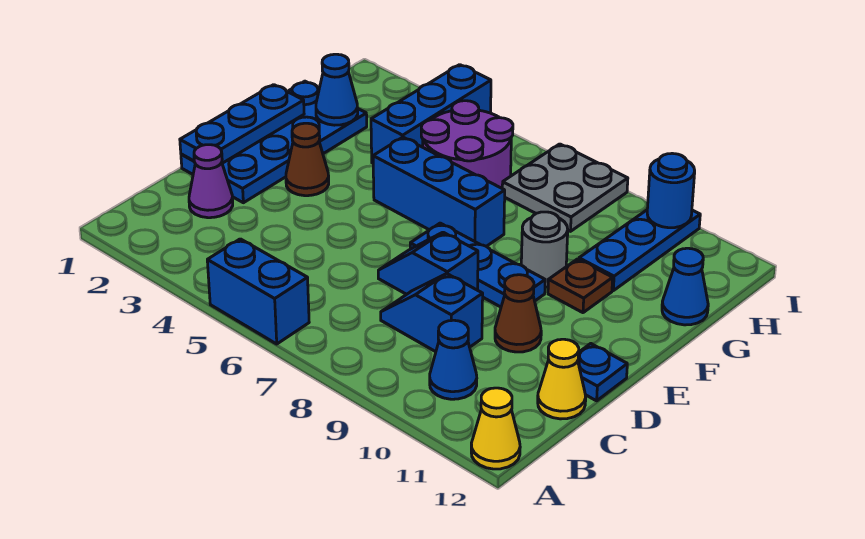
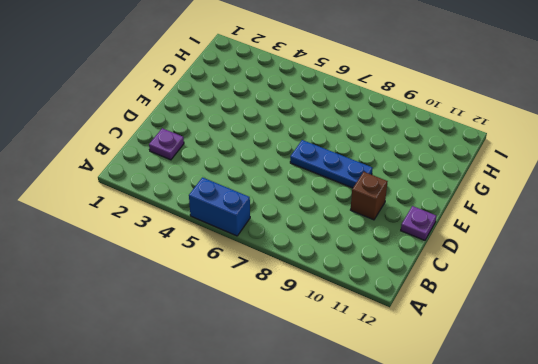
purple 1x1 plate [149,128,184,160] -> purple 1x1 cone [189,145,233,218]
brown 1x1 brick [351,172,388,220] -> brown 1x1 cone [495,275,541,352]
purple 1x1 plate [401,206,436,240] -> blue 1x1 plate [578,344,627,401]
none -> yellow 1x1 cone [471,388,520,469]
none -> blue 1x1 cone [430,320,477,399]
none -> blue 1x2 slope [381,274,483,352]

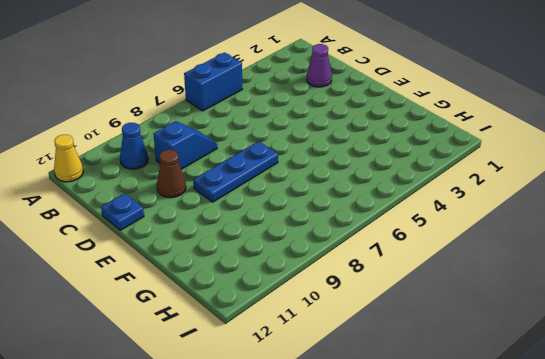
none -> yellow 1x1 cone [538,339,586,419]
none -> blue 2x4 plate [181,81,367,203]
none -> blue 1x2 slope [378,232,478,294]

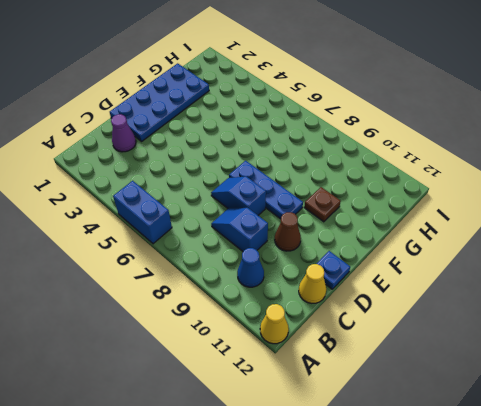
none -> brown 1x1 cone [286,123,329,196]
none -> blue 1x3 brick [373,137,505,246]
none -> grey 1x1 round brick [521,212,568,287]

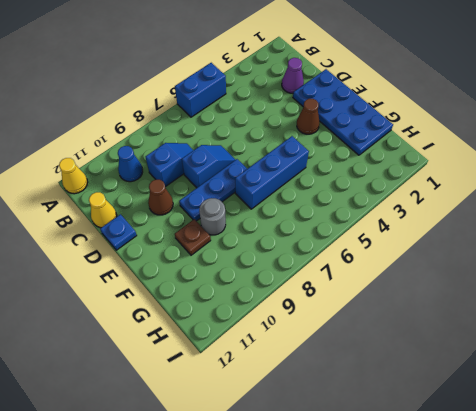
none -> blue 1x3 brick [371,65,491,163]
none -> purple 2x2 round brick [421,101,513,188]
none -> blue 1x3 plate [579,210,700,291]

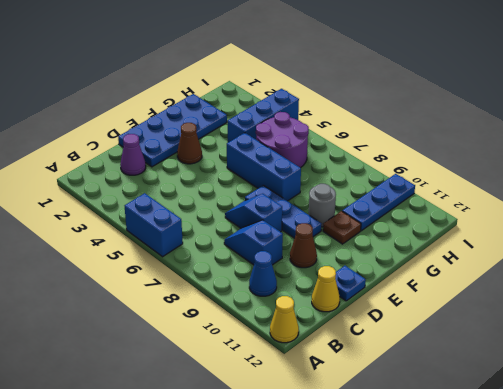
none -> blue 1x1 cone [662,248,708,325]
none -> grey 2x2 plate [502,144,628,231]
none -> blue 1x3 plate [180,85,304,163]

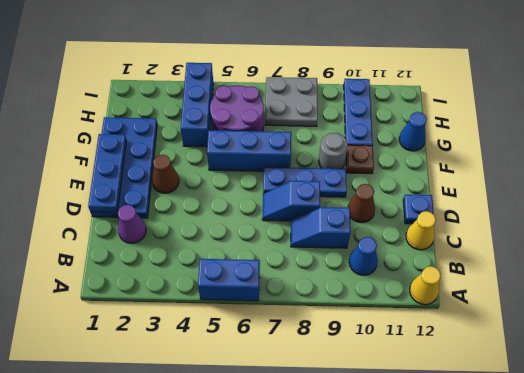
none -> blue 1x1 cone [316,54,358,125]
none -> blue 1x1 round brick [647,153,695,228]

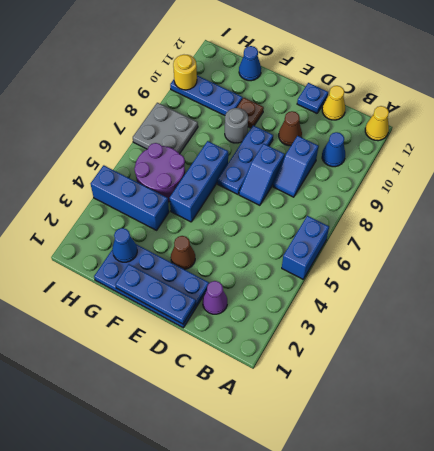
yellow 1x1 round brick [173,55,197,90] -> blue 1x1 round brick [647,153,695,228]

